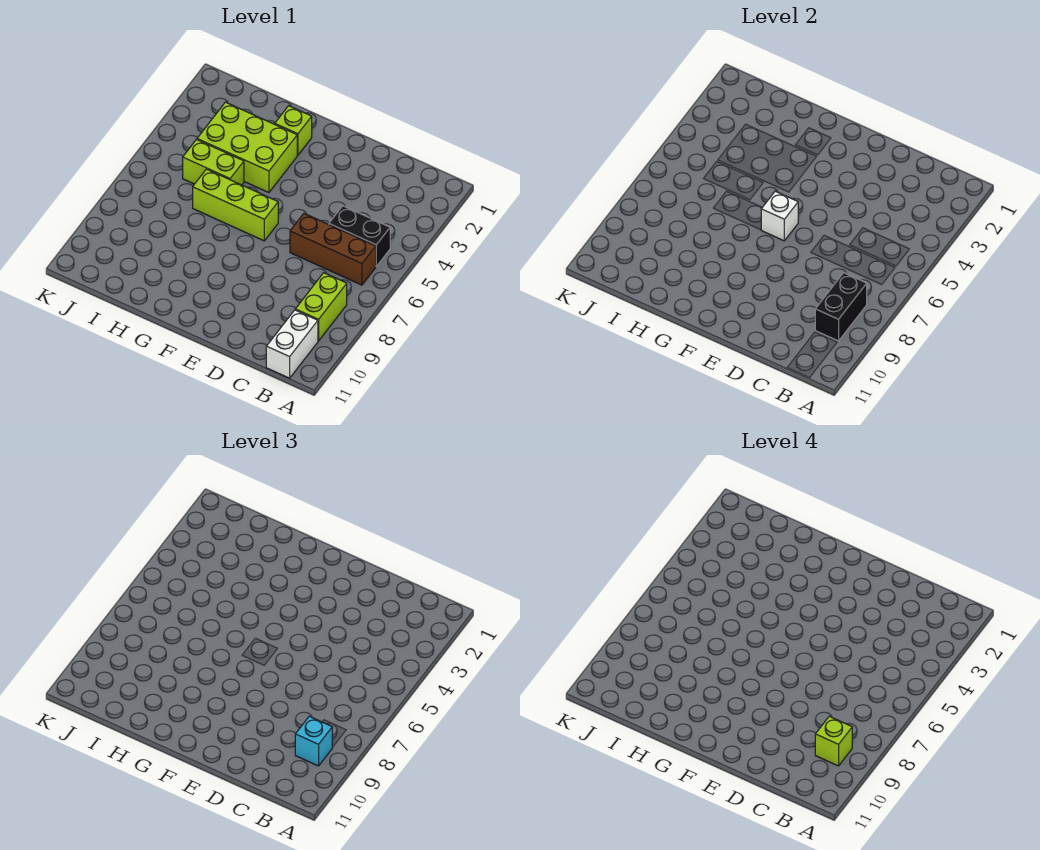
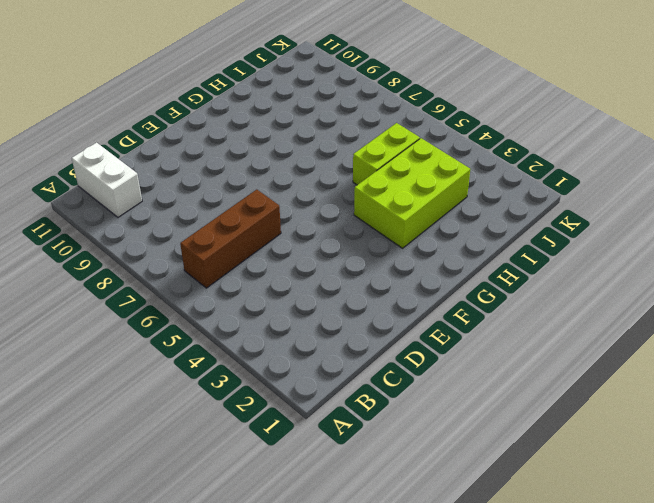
none -> black 1x2 brick [329,206,390,266]
none -> lime 1x2 brick [295,273,347,341]
none -> lime 1x3 brick [193,169,278,241]

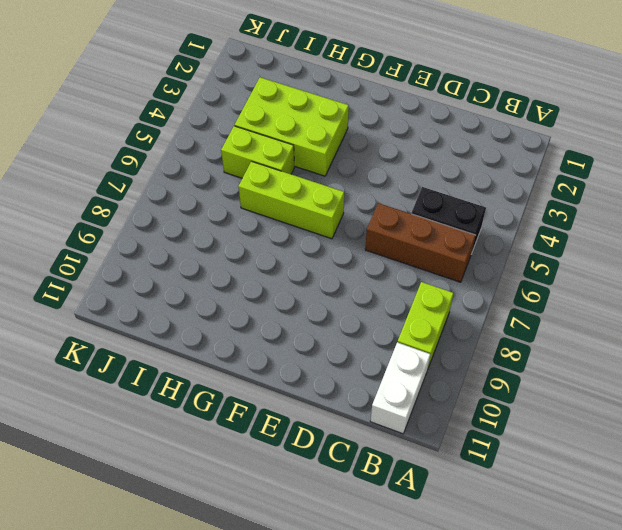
none -> lime 1x1 brick [275,106,312,155]
none -> black 1x2 brick [815,273,867,341]
none -> white 1x1 brick [761,191,798,241]

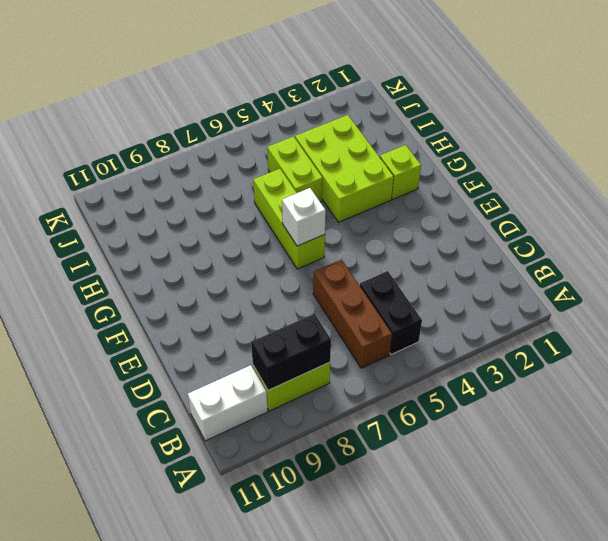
none -> cyan 1x1 brick [295,716,332,766]
none -> lime 1x1 brick [815,716,852,766]

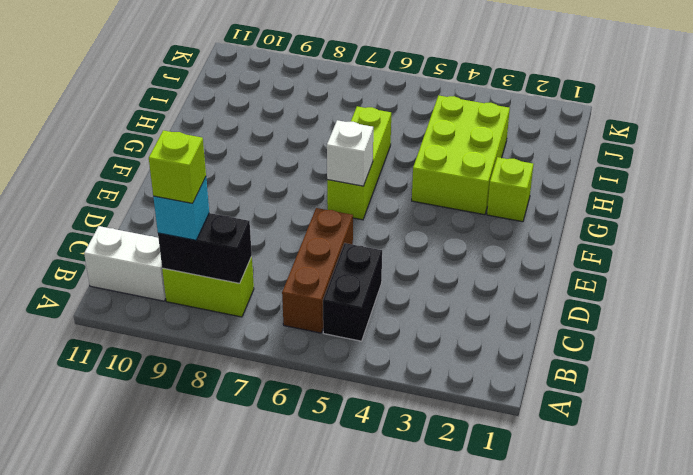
none -> lime 1x2 brick [183,140,244,185]

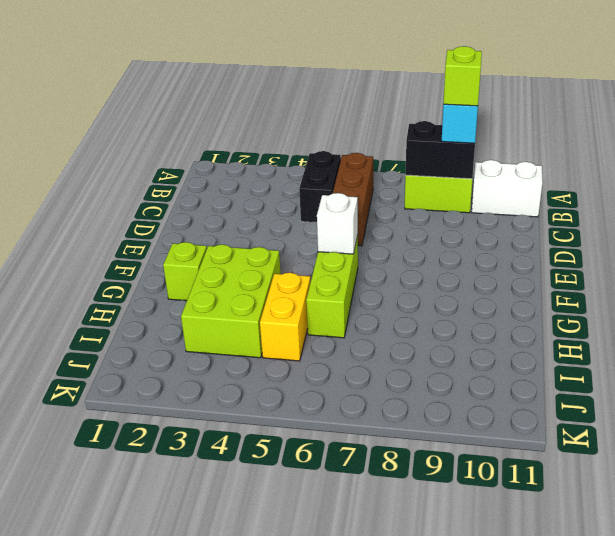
yellow 1x2 brick [260,273,310,361] -> lime 1x2 brick [183,140,244,185]

